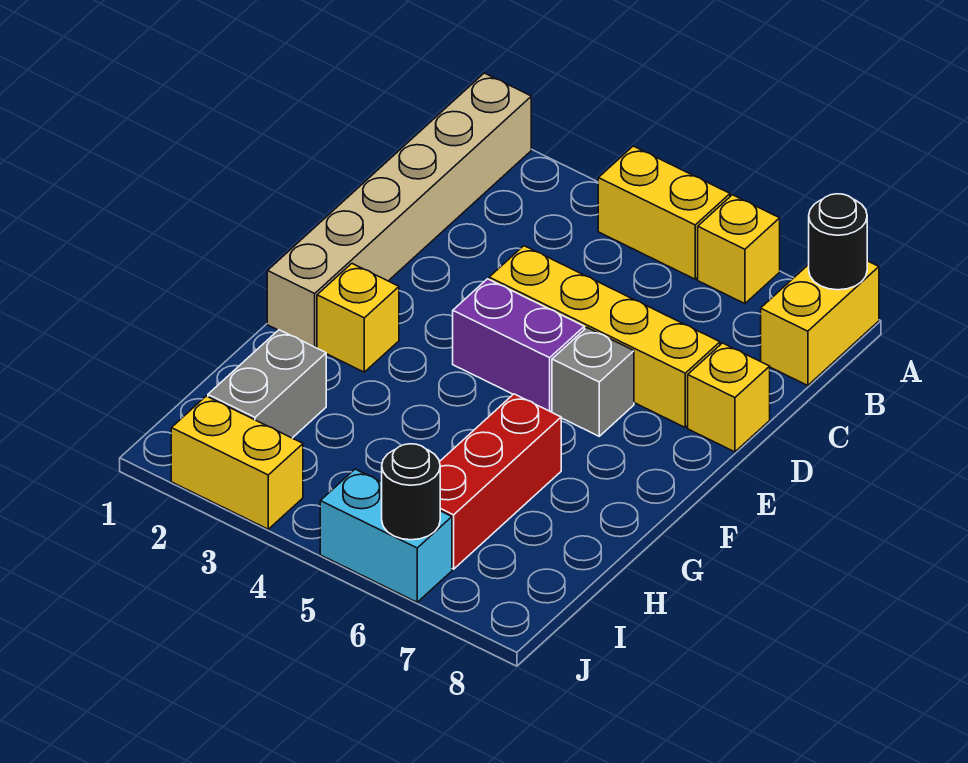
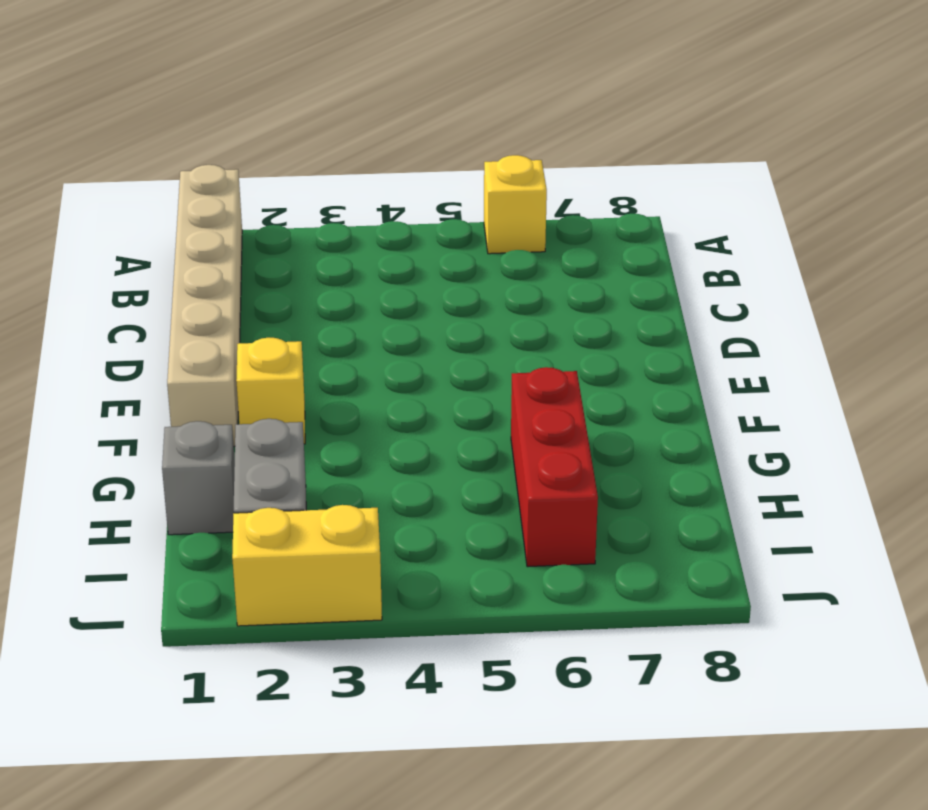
grey 1x1 brick [162,421,235,535] -> grey 1x1 brick moved to [552,328,634,436]
none -> yellow 1x2 brick [598,146,730,279]
none -> yellow 1x2 brick [761,261,879,386]
none -> yellow 1x4 brick [489,246,720,427]

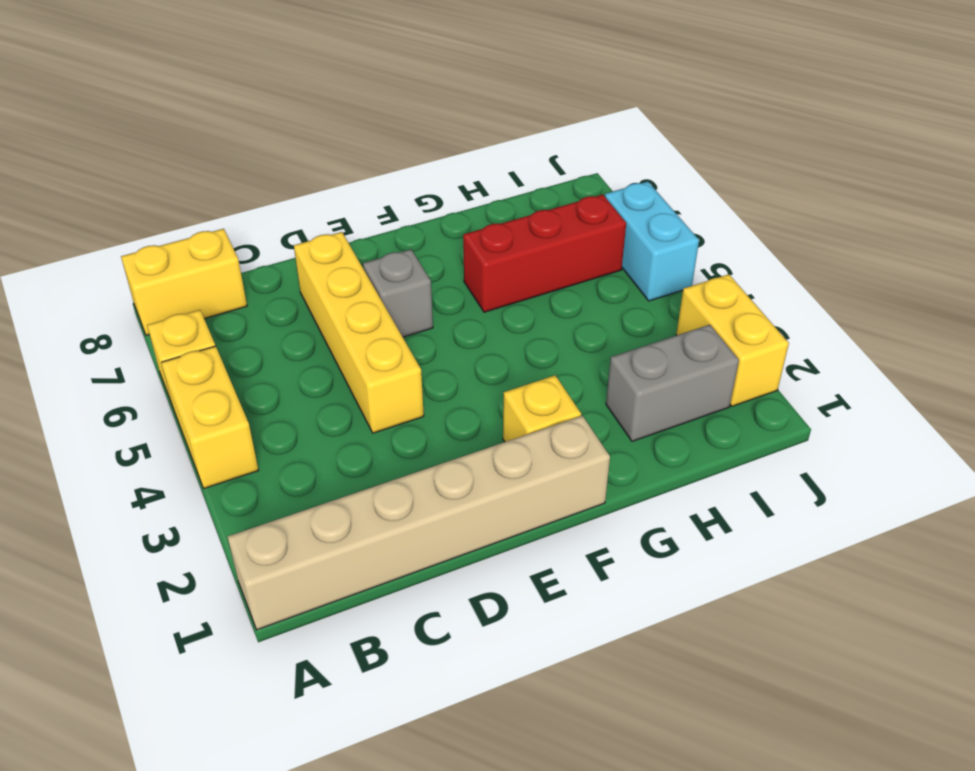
none -> yellow 1x1 brick [688,343,770,452]
none -> purple 1x2 brick [453,279,584,412]
none -> black 1x1 round brick [809,194,867,290]

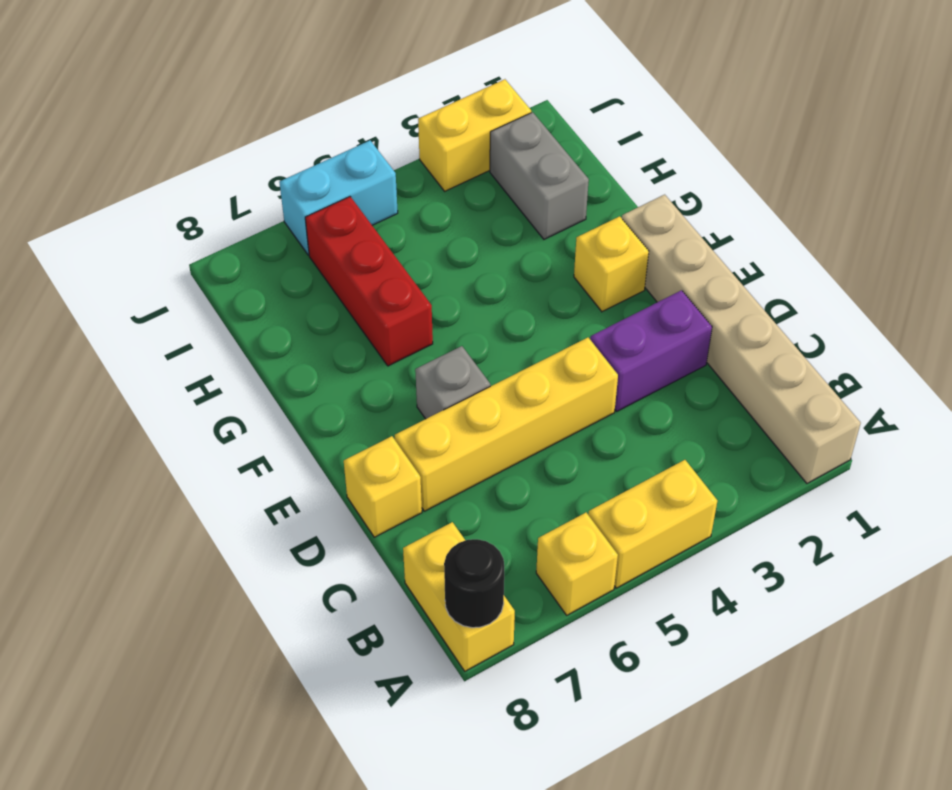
purple 1x2 brick [590,290,712,411] -> purple 1x2 brick moved to [453,279,584,412]
none -> black 1x1 round brick [382,444,440,540]

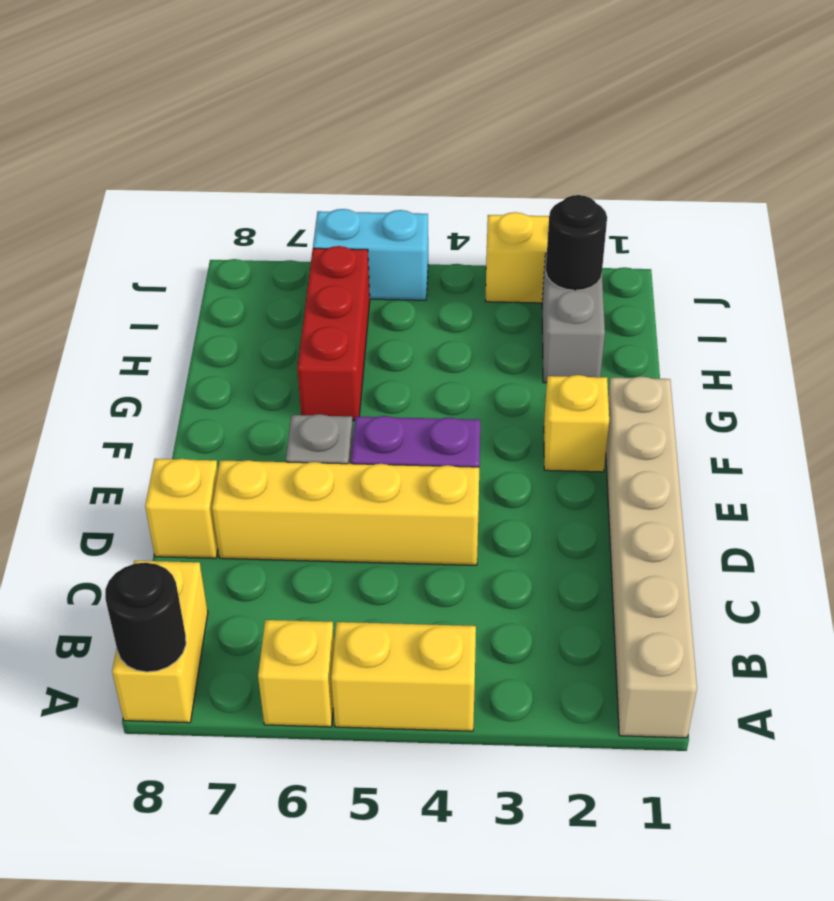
black 1x1 round brick [546,195,607,290] -> black 1x1 round brick moved to [382,444,440,540]

